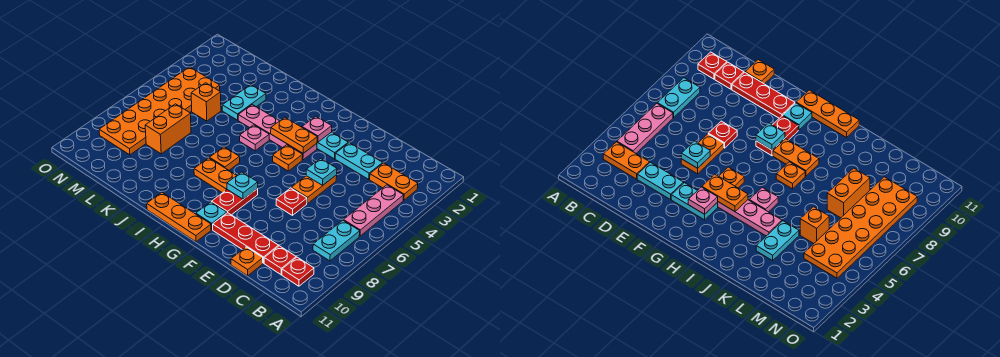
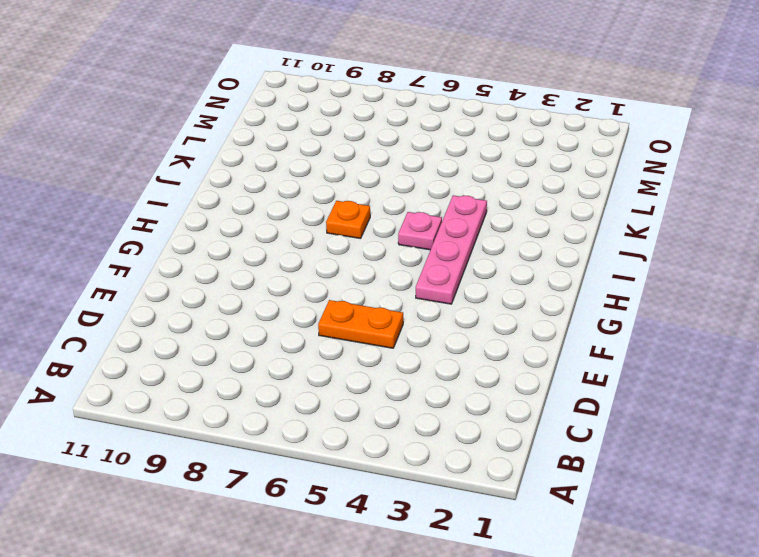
none -> orange 1x2 plate [370,163,418,200]
none -> pink 1x3 plate [343,185,404,236]
none -> cyan 1x2 plate [313,220,360,261]

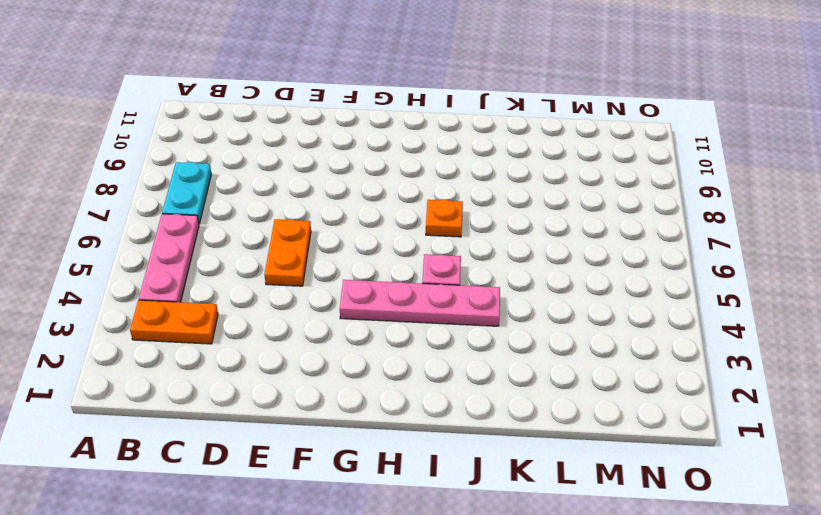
none -> red 1x1 plate [282,257,314,286]
none -> red 1x1 plate [264,246,296,275]
none -> cyan 1x2 plate [335,143,383,179]

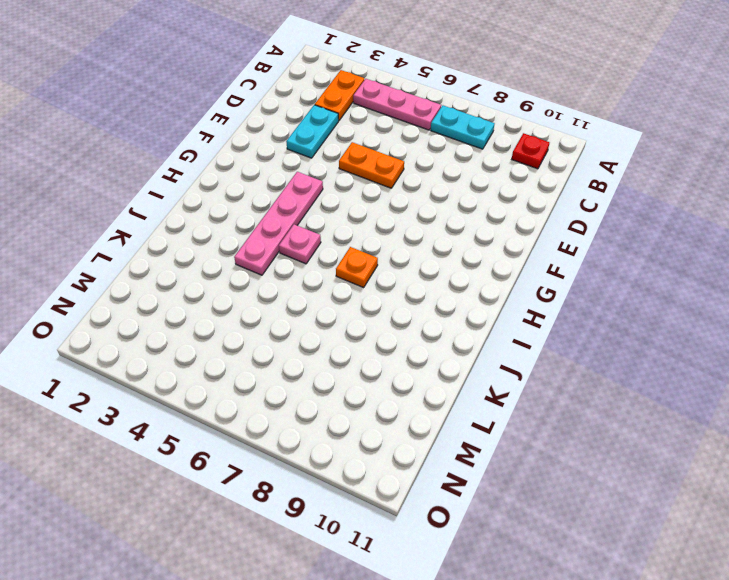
none -> red 1x1 plate [264,246,296,275]
none -> red 1x3 plate [213,213,279,263]
none -> orange 1x1 plate [231,247,263,276]

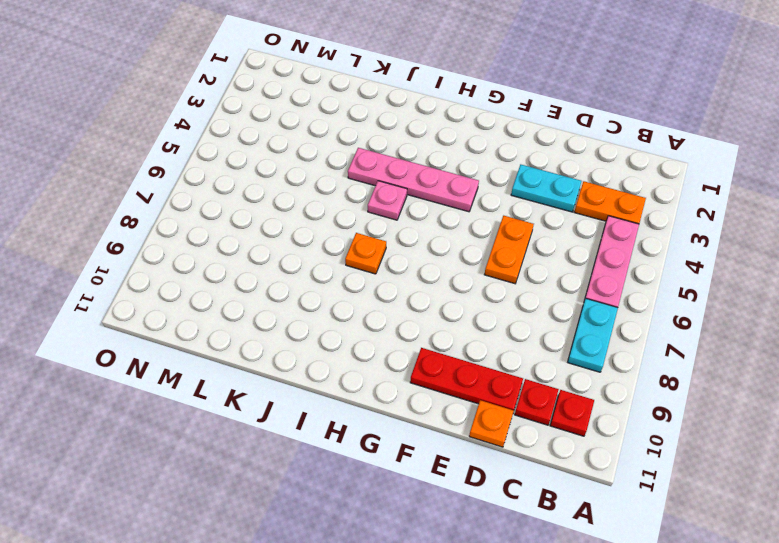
none -> red 1x1 plate [276,188,307,215]
none -> cyan 1x2 plate [317,132,348,159]
none -> orange 1x1 plate [273,145,303,171]

